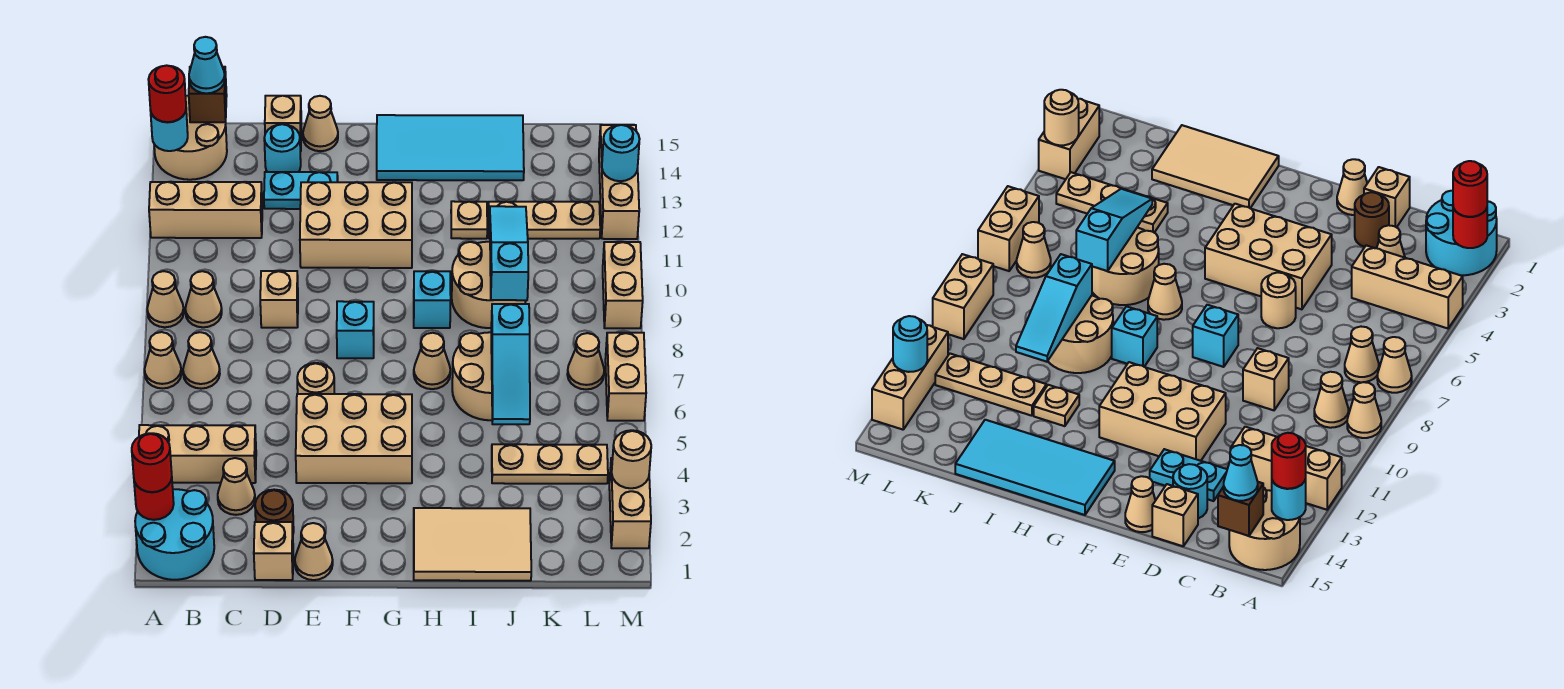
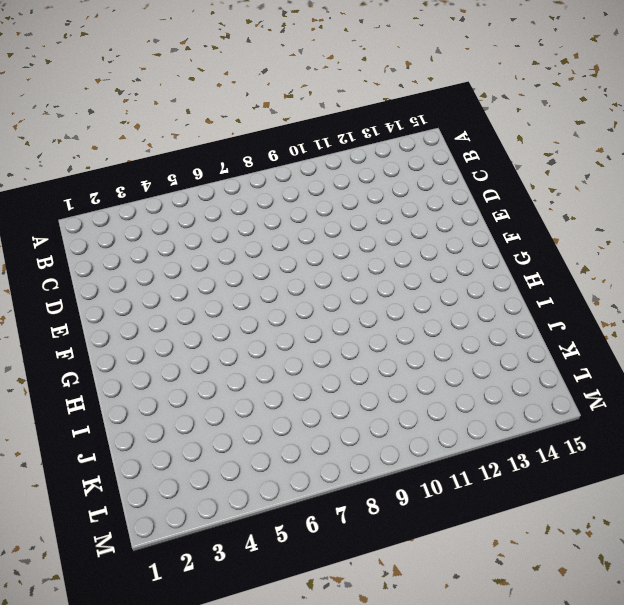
none -> cyan 2x2 round brick [135,489,214,580]
none -> tan 1x3 brick [139,425,256,483]
none -> tan 1x1 cone [145,332,181,388]
none -> tan 1x1 cone [147,271,184,327]

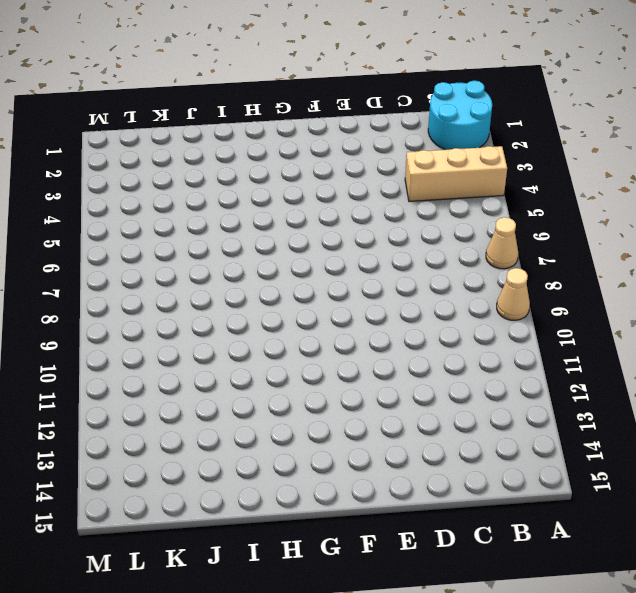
none -> tan 1x3 brick [149,182,262,238]
none -> tan 2x2 round brick [154,96,227,180]
none -> tan 1x1 cone [183,332,220,389]
none -> tan 1x1 cone [185,271,222,327]

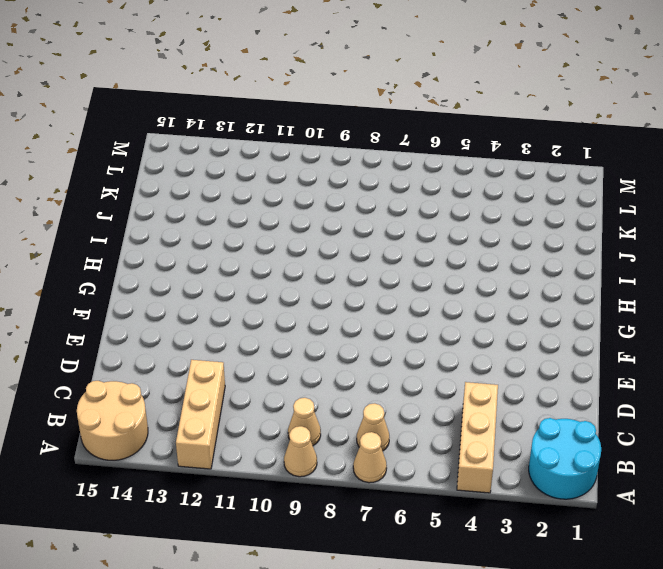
none -> tan 1x1 cone [218,458,255,515]
none -> tan 1x1 brick [254,522,293,580]
none -> brown 1x1 round brick [255,490,294,533]
none -> tan 1x1 brick [260,271,298,328]

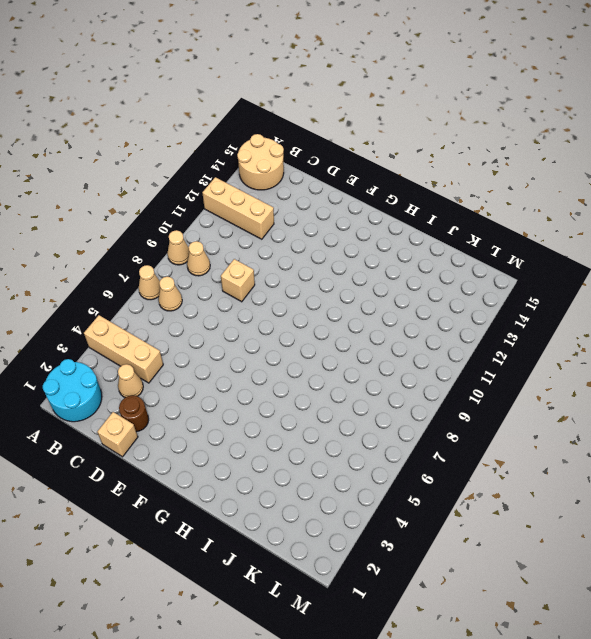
none -> cyan 1x2 plate [264,172,338,209]
none -> cyan 1x1 round brick [264,124,301,172]
none -> tan 1x1 brick [265,96,301,151]
none -> tan 1x1 cone [295,523,333,580]

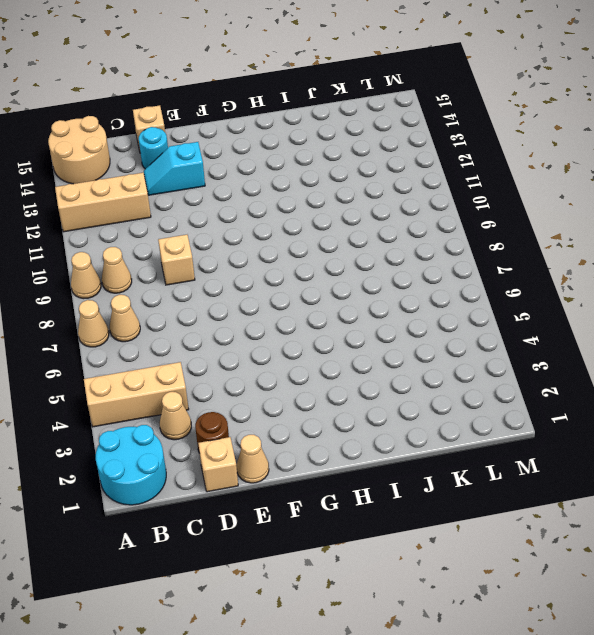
cyan 1x2 slope [144,142,205,195] -> cyan 1x2 plate [264,172,338,209]
none -> tan 2x3 brick [296,394,412,483]
none -> tan 1x1 round brick [297,363,335,394]
none -> tan 2x3 brick [300,182,412,268]
none -> tan 1x1 cone [303,96,338,151]

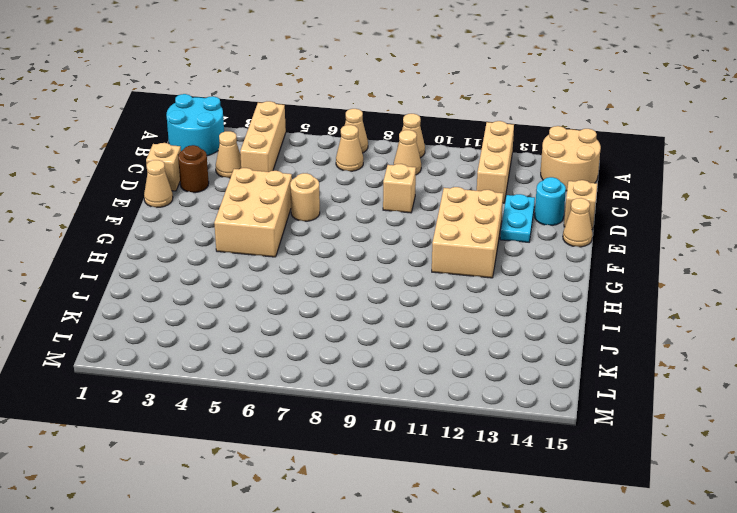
none -> cyan 1x1 brick [337,301,374,358]
none -> cyan 2x4 tile [377,115,524,180]
none -> tan 2x3 tile [414,508,531,581]
none -> tan 1x1 cone [414,333,450,389]

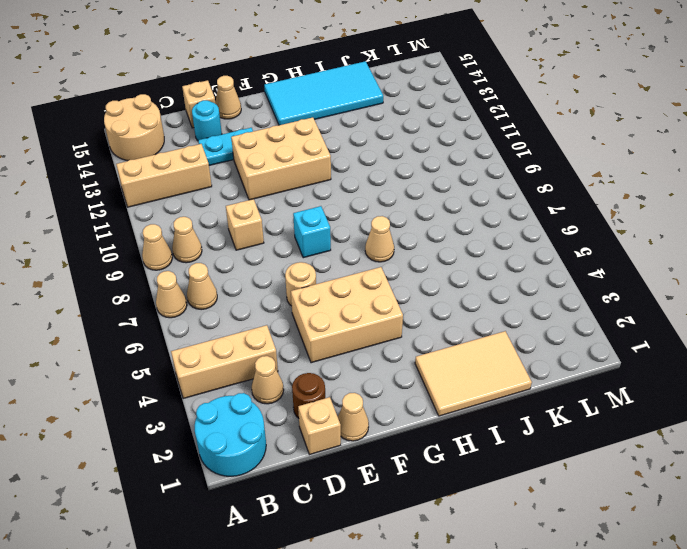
none -> cyan 1x1 brick [414,271,451,328]
none -> tan 2x2 round brick [452,332,492,420]
none -> tan 2x2 round brick [452,242,526,328]
none -> tan 1x1 plate [451,201,487,239]

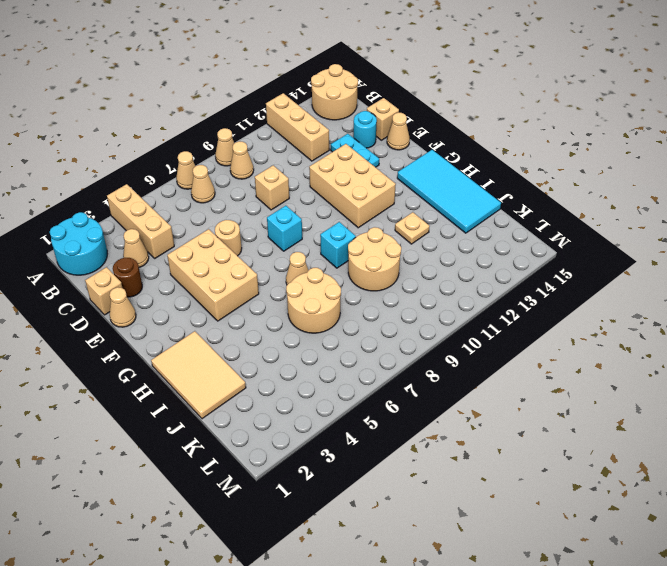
none -> tan 1x3 plate [492,444,608,484]
none -> tan 1x3 plate [489,202,600,239]
none -> tan 1x1 cone [567,333,604,389]
none -> tan 1x2 brick [609,458,651,548]

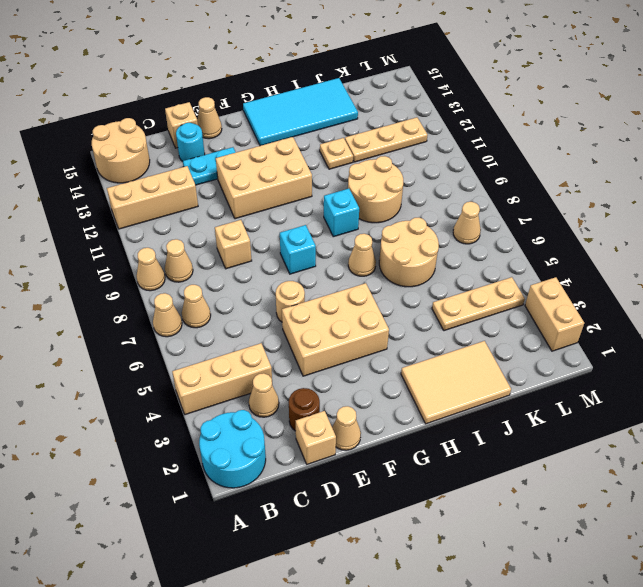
none -> tan 1x2 brick [605,333,646,421]
none -> tan 1x2 brick [603,242,643,328]
none -> tan 1x3 brick [599,125,639,239]
none -> red 1x1 round brick [134,478,174,520]

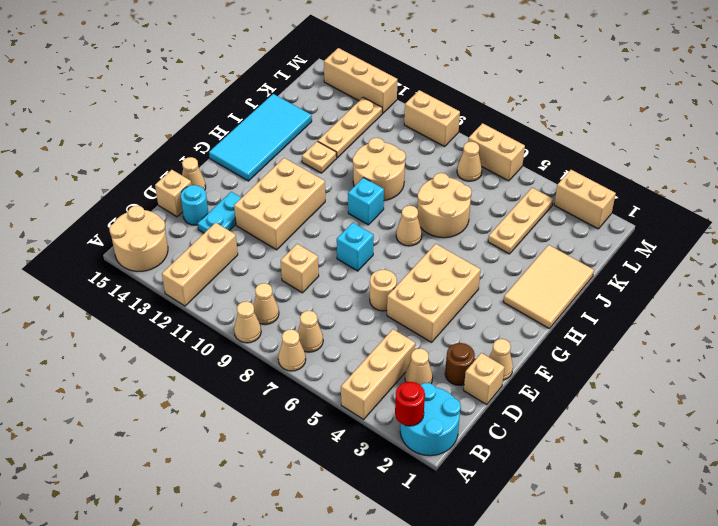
none -> cyan 1x1 round brick [150,110,188,151]
none -> brown 1x1 brick [189,67,227,122]
none -> cyan 1x3 slope [491,304,530,424]
none -> cyan 1x3 slope [490,206,528,300]

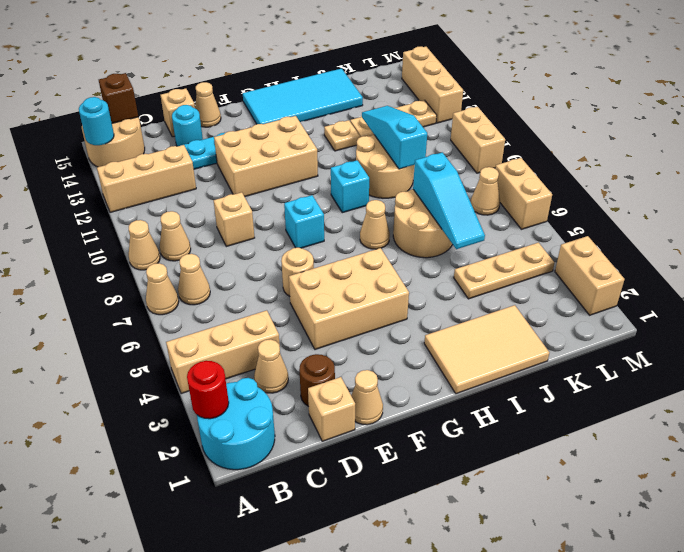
none -> tan 1x1 round brick [612,430,651,488]
none -> cyan 1x1 round brick [602,125,639,181]
none -> red 1x1 round brick [132,433,172,492]
none -> red 1x1 round brick [148,65,186,122]

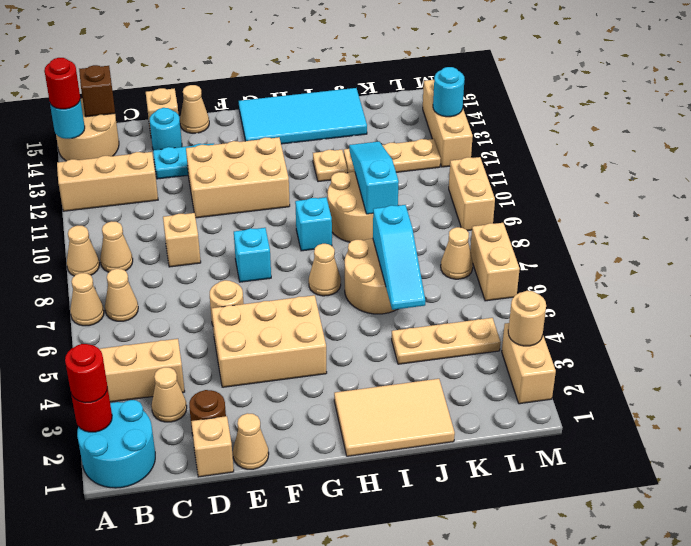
none -> cyan 1x1 cone [189,37,225,93]

